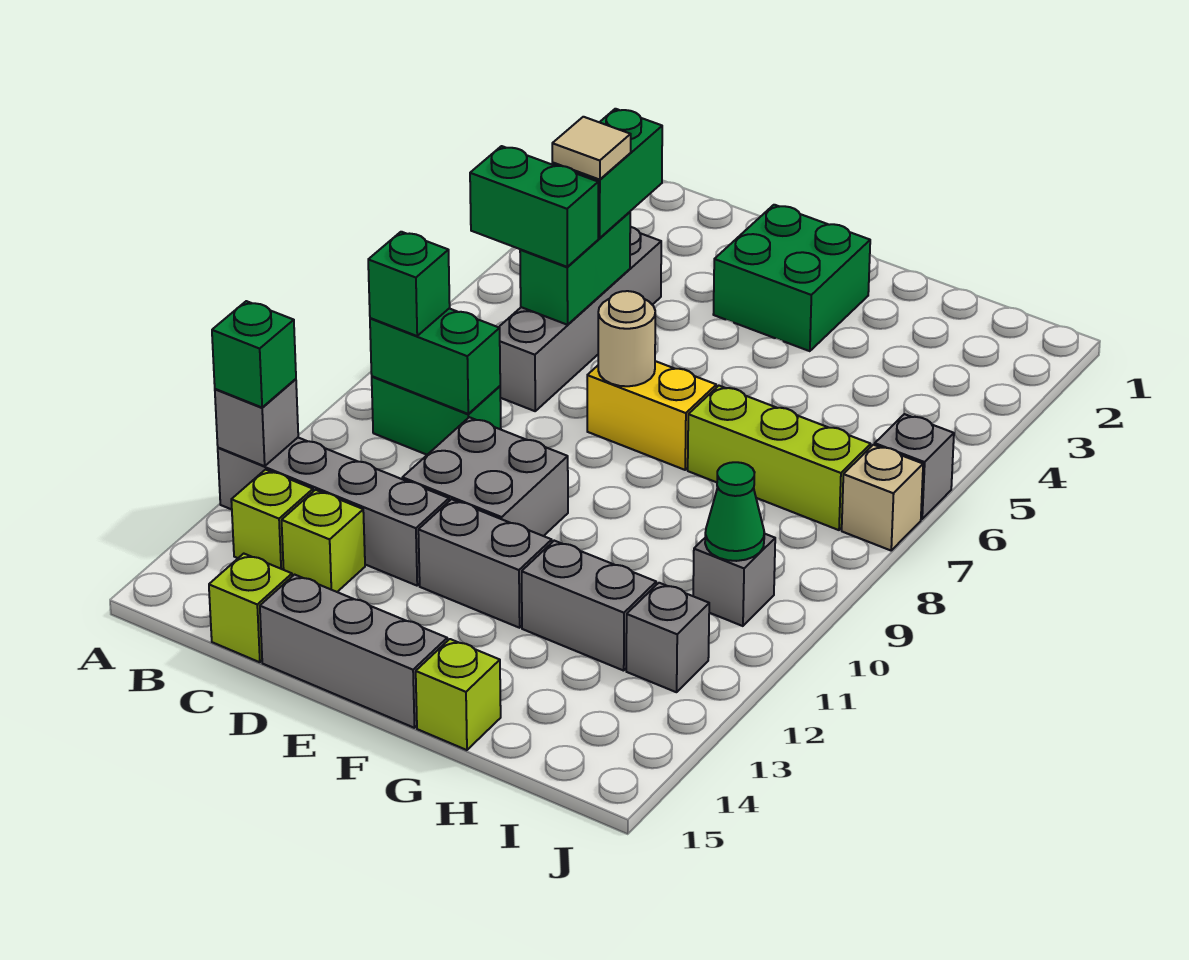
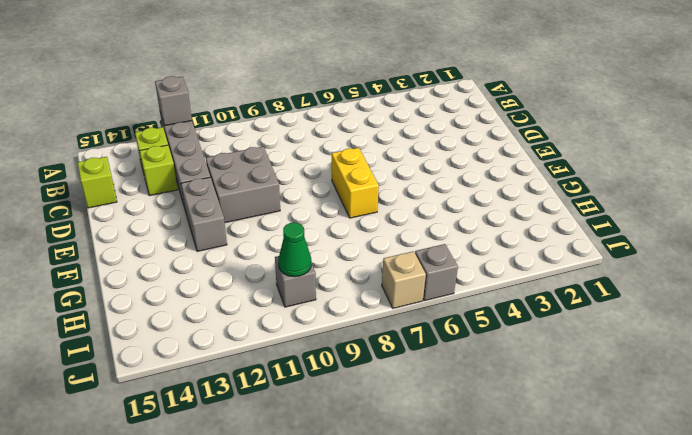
none -> green 1x2 brick [372,376,501,455]
none -> grey 1x4 brick [499,227,661,411]
none -> grey 1x3 brick [260,575,447,728]

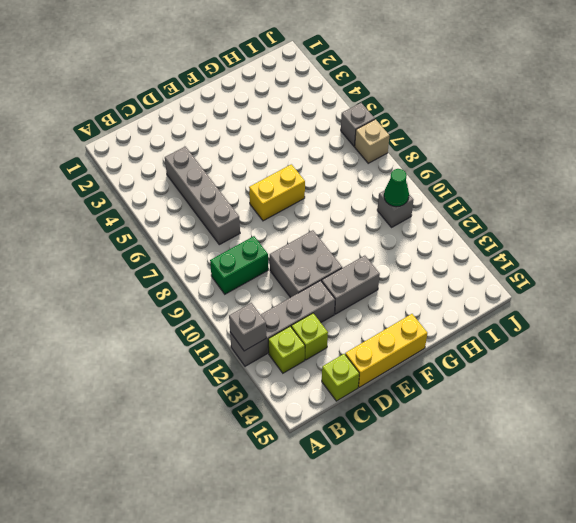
yellow 1x3 brick [345,314,427,387] -> grey 1x3 brick [260,575,447,728]
none -> green 2x2 brick [713,205,870,351]
none -> lime 1x3 brick [688,386,871,530]
none -> grey 1x2 brick [522,541,656,671]

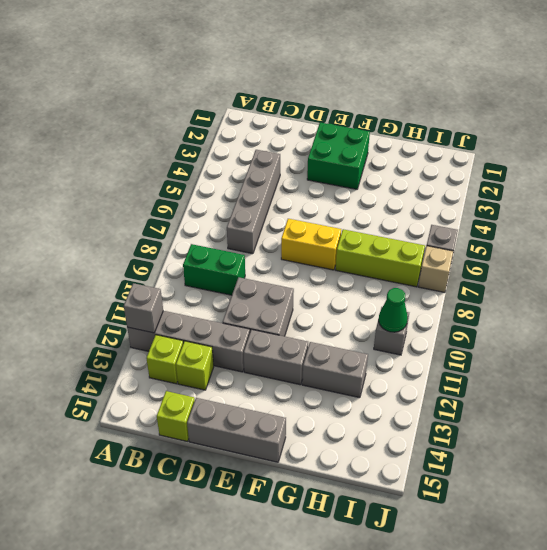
none -> lime 1x1 brick [416,639,501,750]
none -> grey 1x1 brick [626,583,709,692]
none -> green 1x2 brick [370,308,500,414]

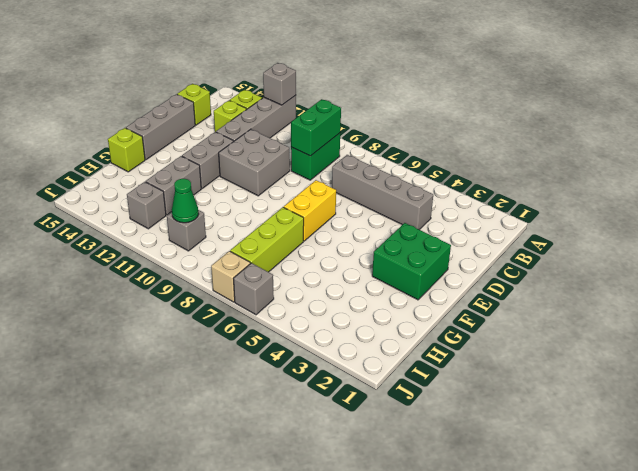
none -> green 1x2 brick [520,212,630,325]
none -> tan 1x1 round brick [598,291,655,386]
none -> green 1x1 brick [212,301,296,407]

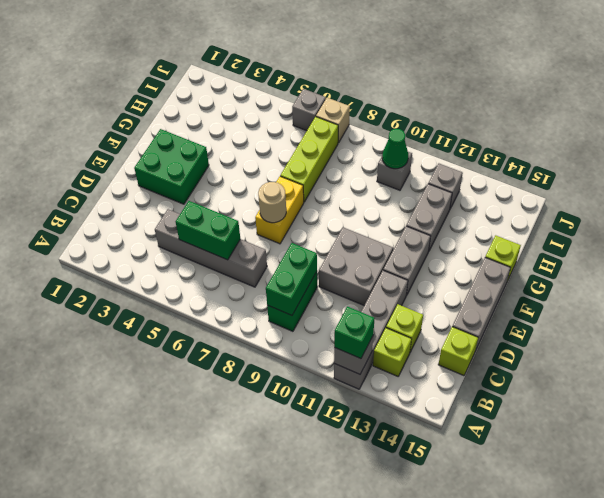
none -> green 1x2 brick [470,146,598,267]
none -> green 1x1 brick [368,232,450,336]
none -> green 1x2 brick [552,109,662,238]

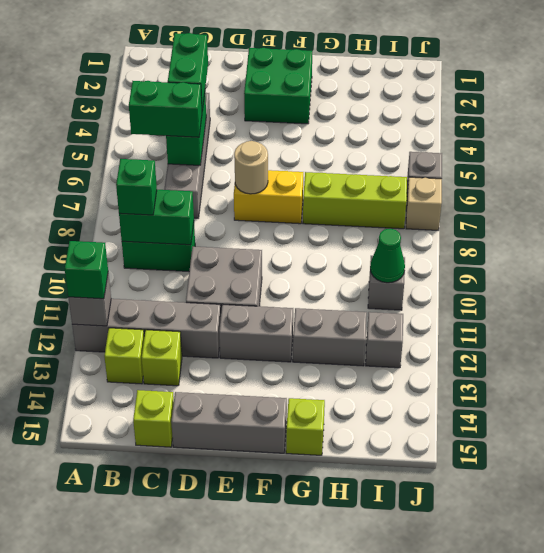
none -> tan 1x1 tile [552,117,631,180]

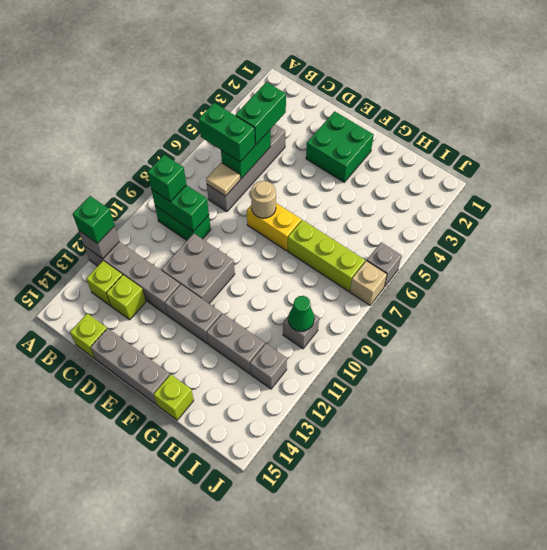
tan 1x1 tile [206,163,240,196] -> tan 1x1 tile moved to [552,117,631,180]

